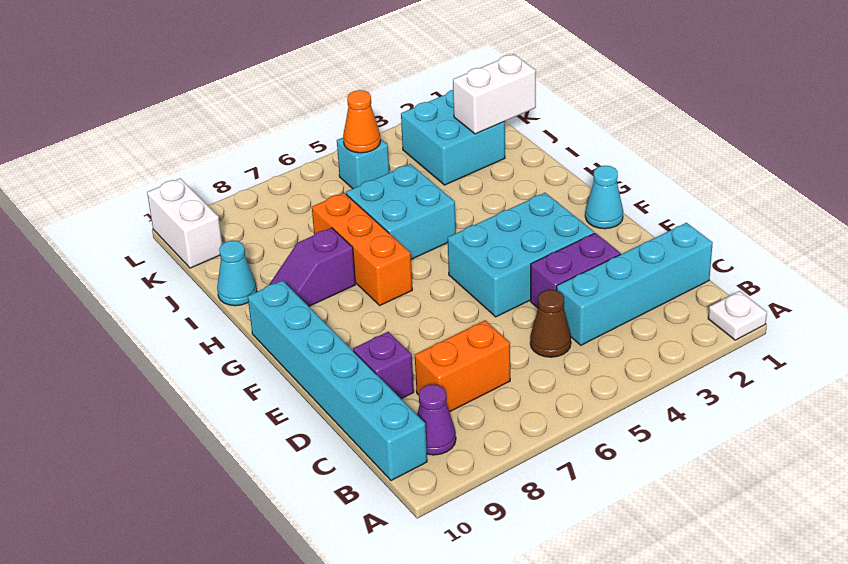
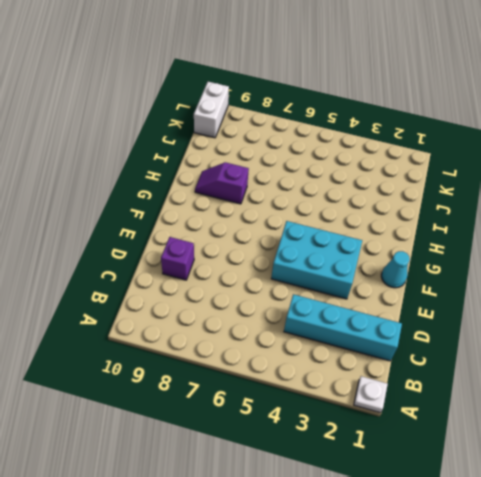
none -> purple 1x1 cone [417,384,456,455]
none -> cyan 1x6 brick [248,281,427,481]
none -> brown 1x1 cone [530,290,571,357]

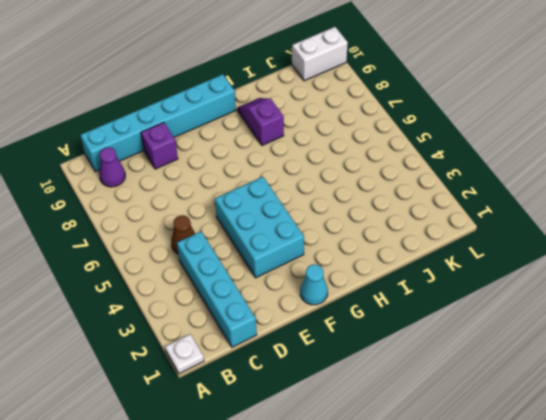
none -> orange 1x2 brick [415,320,510,412]
none -> purple 1x2 brick [531,233,621,308]
none -> orange 1x3 brick [312,193,412,305]

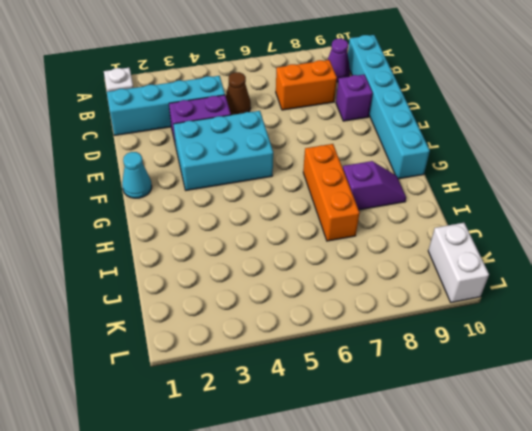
none -> cyan 2x2 brick [346,164,456,259]
none -> cyan 1x1 cone [217,241,257,306]
none -> cyan 2x2 brick [401,90,505,185]

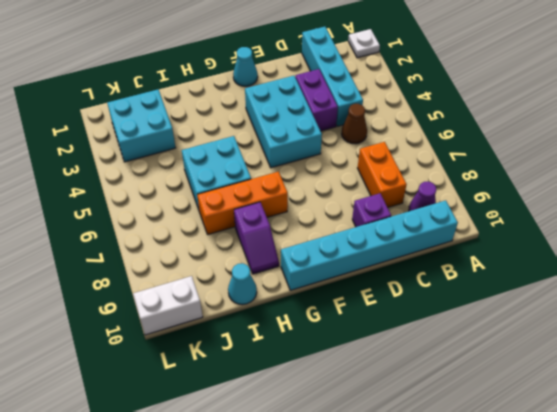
none -> cyan 1x1 brick [337,138,389,189]
none -> white 1x2 brick [453,54,536,134]
none -> orange 1x1 cone [343,90,381,153]

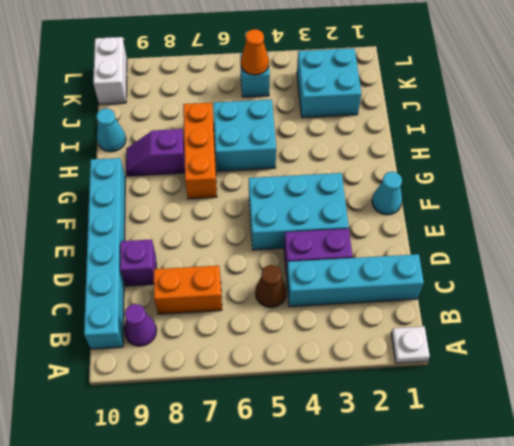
none -> white 1x2 brick [453,54,536,134]

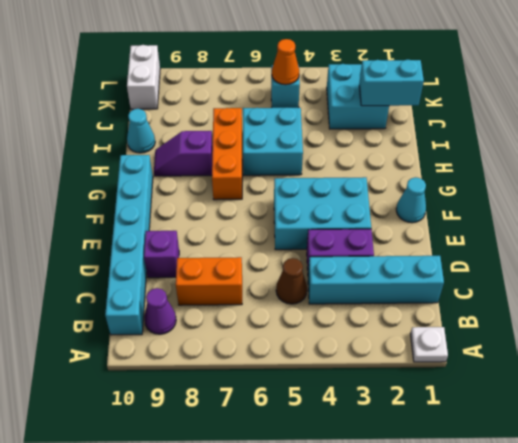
cyan 1x2 brick [359,60,424,106] -> white 1x2 brick [453,54,536,134]

